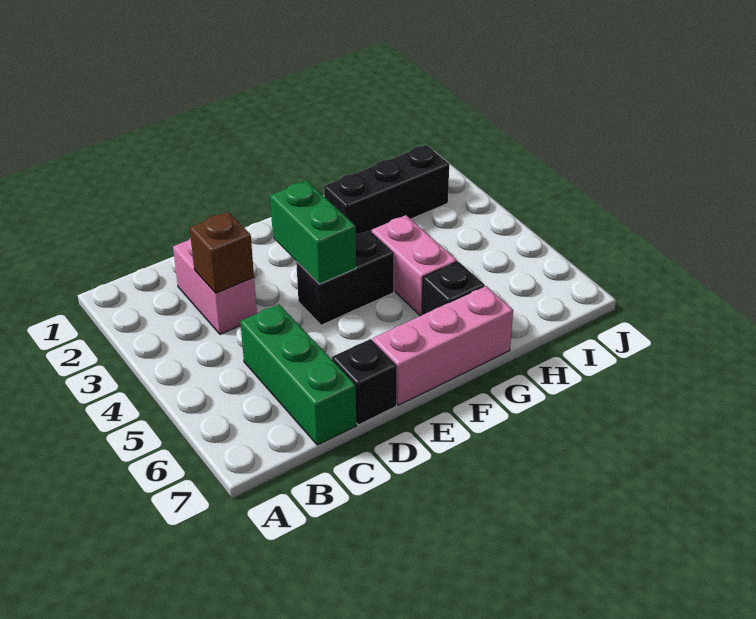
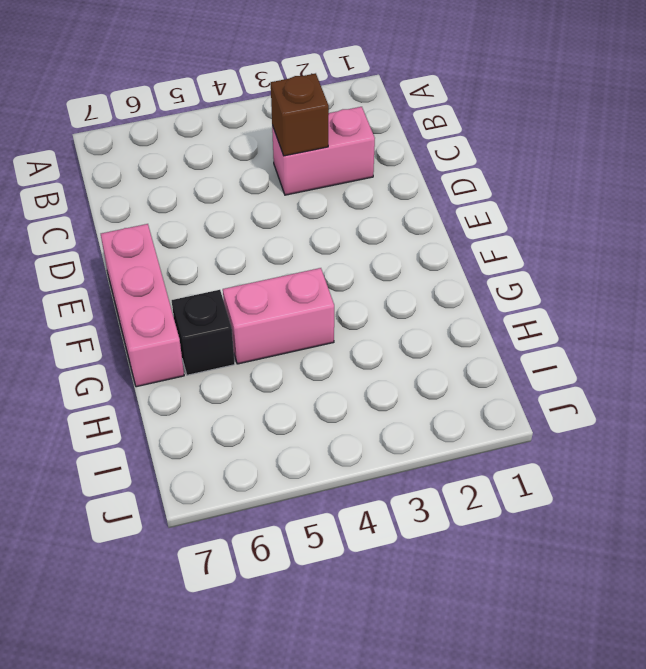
none -> green 1x3 brick [240,304,356,445]
none -> black 1x1 brick [332,339,397,425]

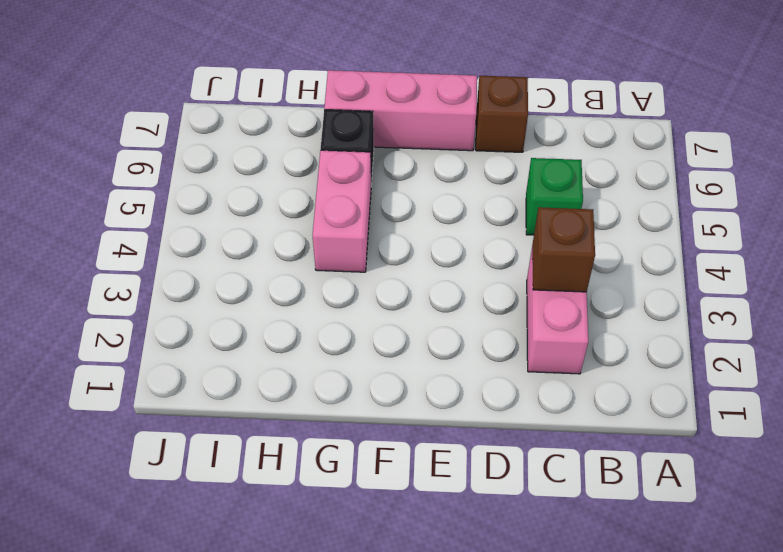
green 1x1 brick [526,158,583,235] -> green 1x3 brick [240,304,356,445]
brown 1x1 brick [476,76,528,152] -> black 1x1 brick [332,339,397,425]
none -> black 1x2 brick [296,231,394,325]
none -> black 1x3 brick [324,145,449,235]

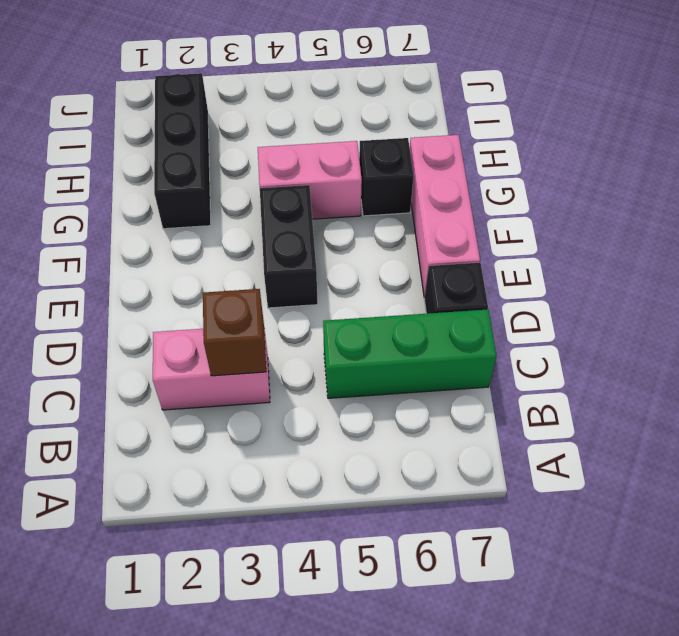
none -> green 1x2 brick [270,181,356,284]

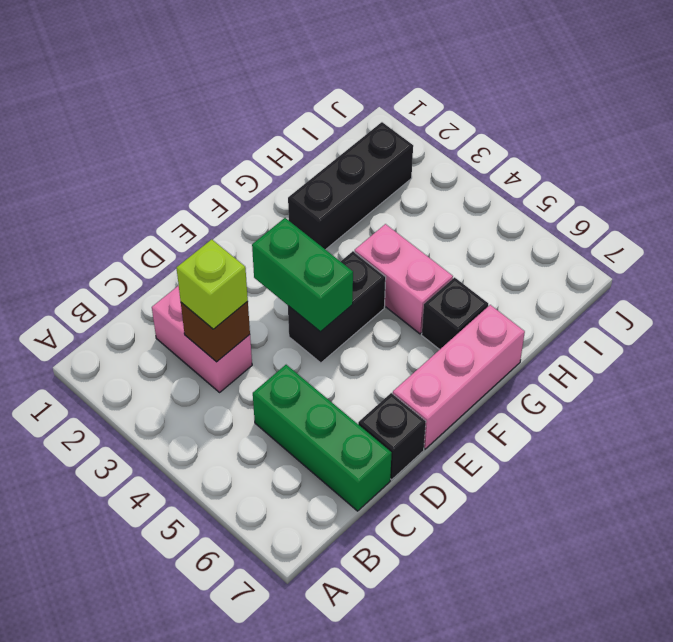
lime 1x1 brick [177,239,248,329] -> none

